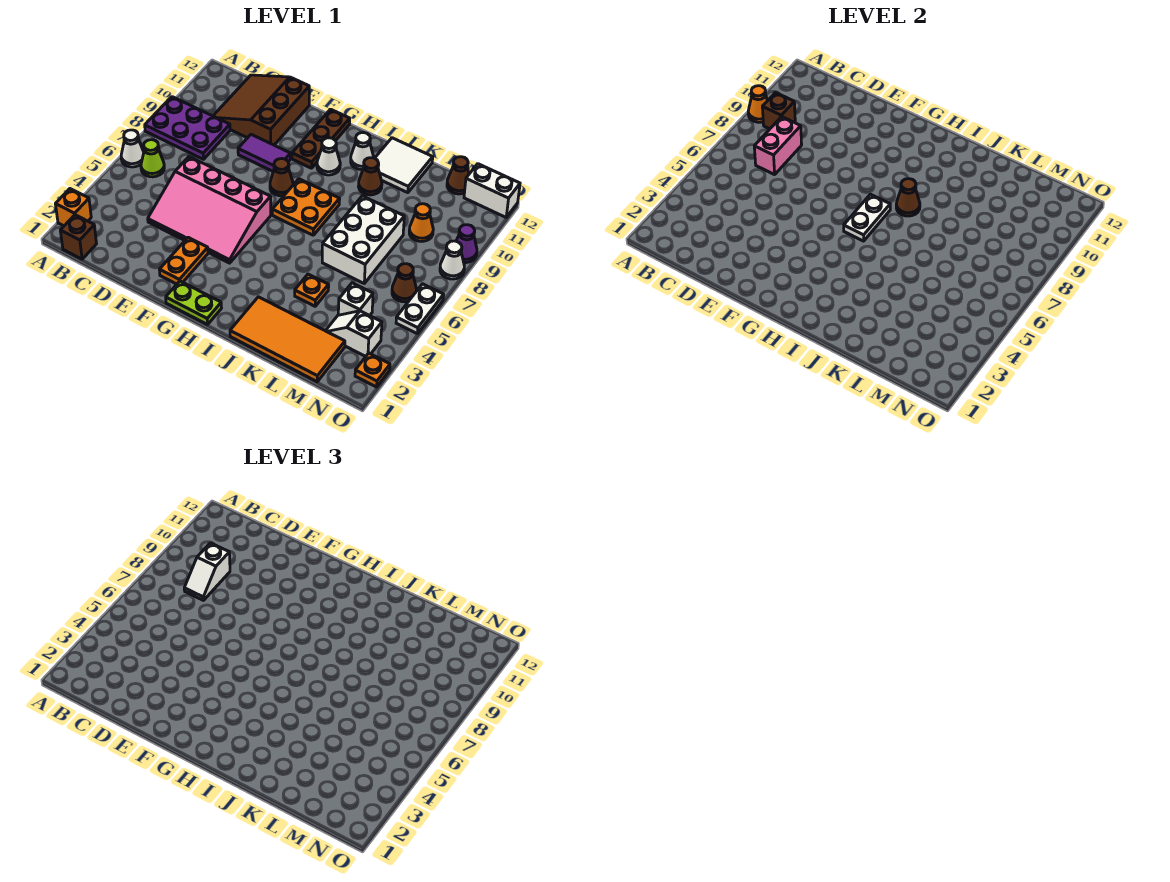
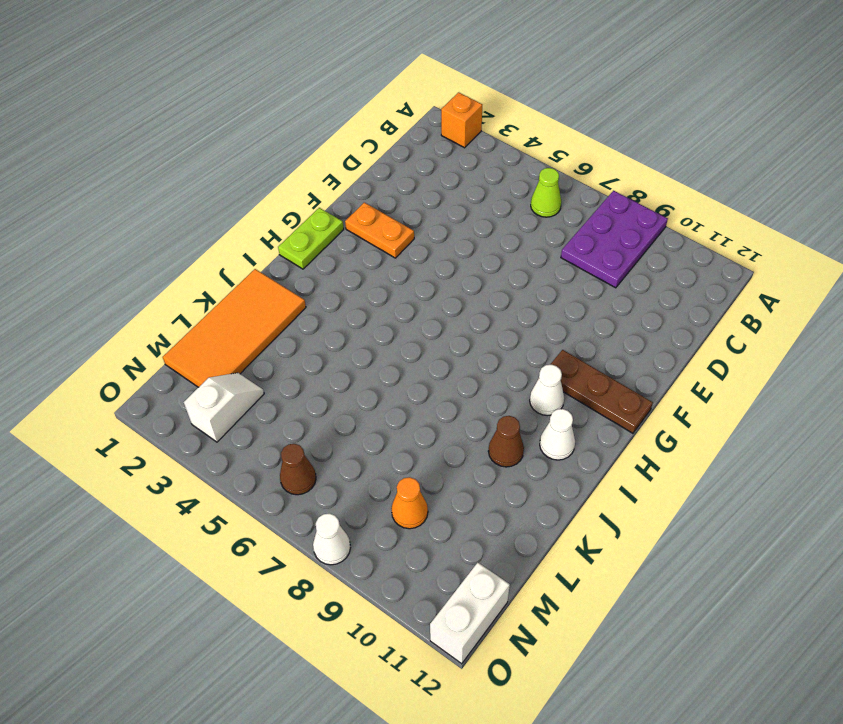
none -> white 1x1 cone [121,130,144,167]
none -> brown 1x1 brick [60,215,97,259]
none -> brown 3x3 slope [213,75,309,145]
none -> pink 3x4 slope [148,157,271,263]

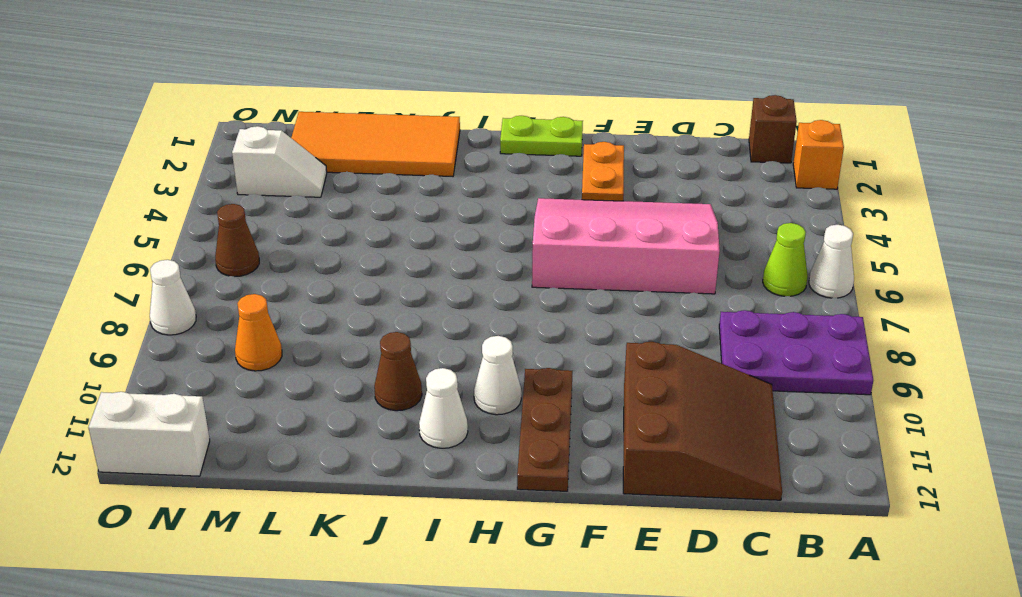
none -> purple 1x2 tile [238,134,290,171]
none -> brown 1x1 cone [270,159,293,196]
none -> orange 2x2 plate [272,179,340,235]
none -> white 2x2 tile [375,138,433,193]

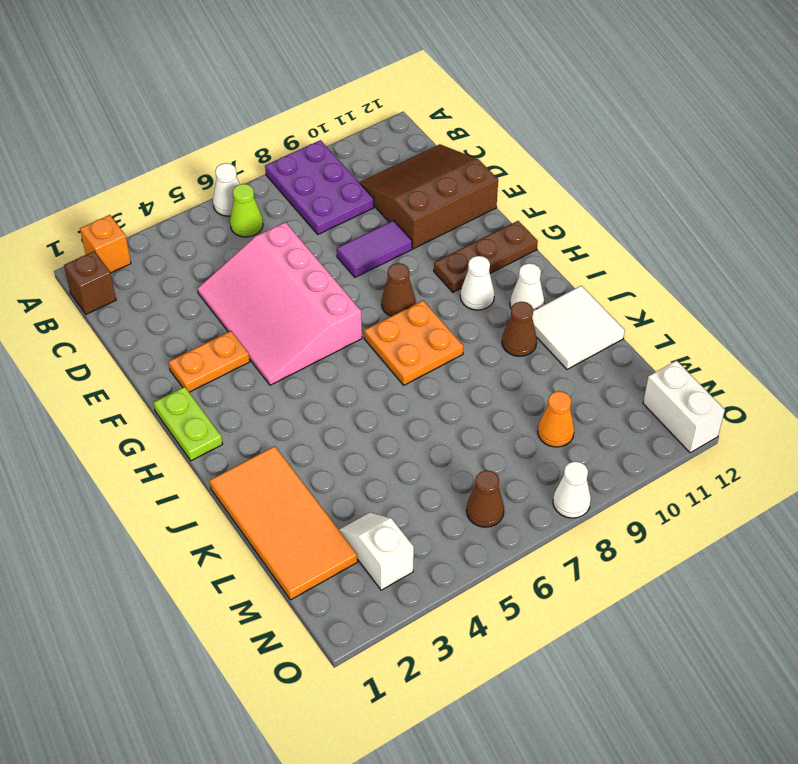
purple 1x2 tile [337,221,412,277] -> purple 1x2 tile turned to [238,134,290,171]
none -> orange 1x1 plate [295,274,329,306]
none -> white 2x3 brick [322,196,404,283]
none -> white 1x1 brick [338,283,373,316]
none -> brown 1x1 cone [447,157,469,194]

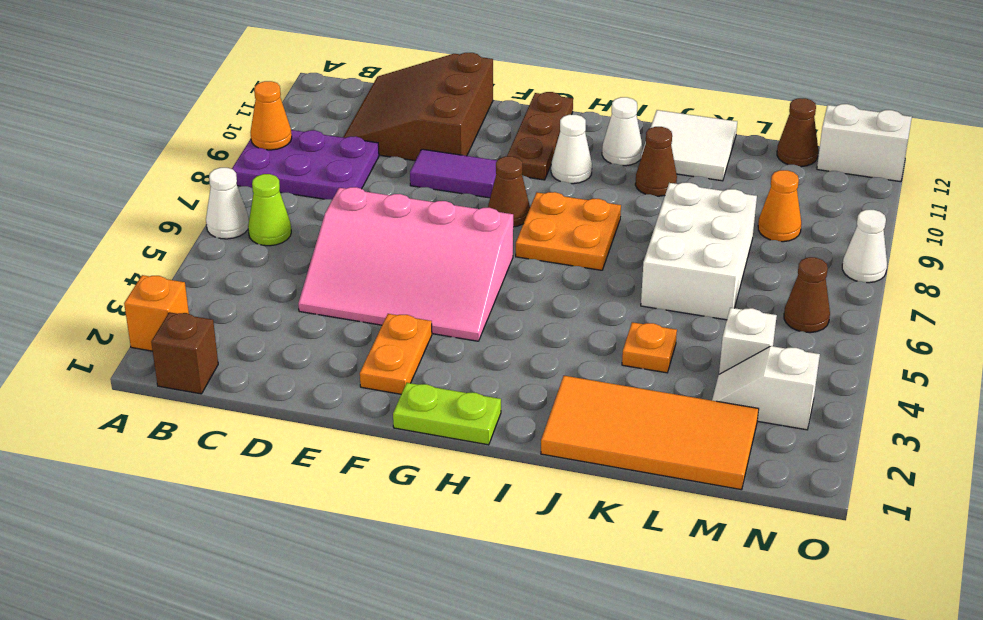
none -> orange 1x1 plate [355,353,390,387]
none -> white 1x2 plate [396,284,444,333]
none -> purple 1x1 cone [456,225,477,263]
none -> brown 1x1 brick [762,93,795,129]

